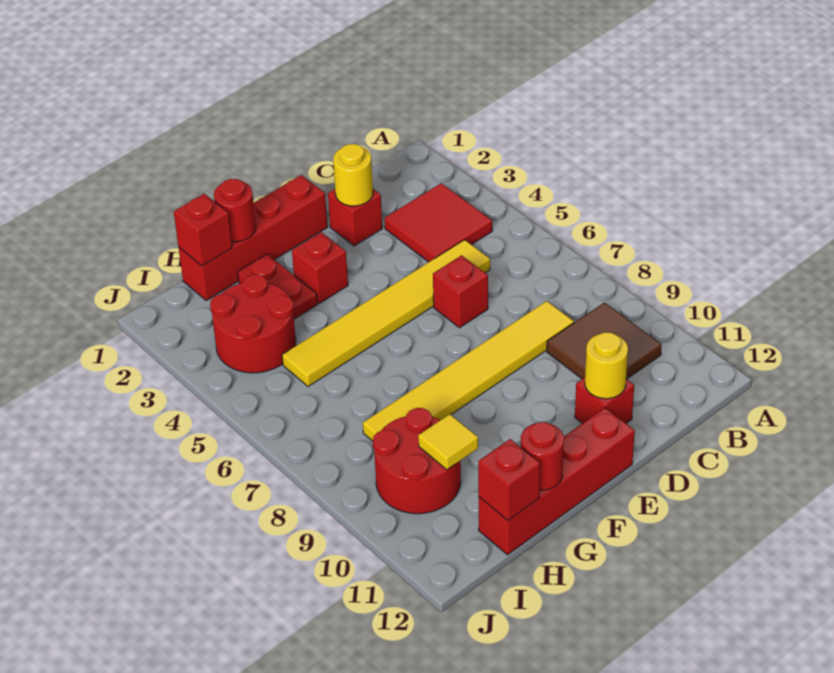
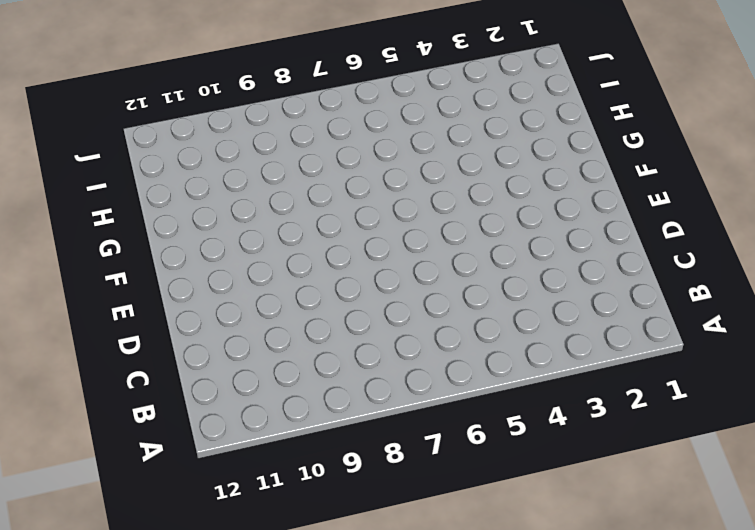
none -> red 2x2 tile [384,183,492,262]
none -> brown 2x2 tile [547,302,662,379]
none -> yellow 1x6 tile [282,240,490,387]

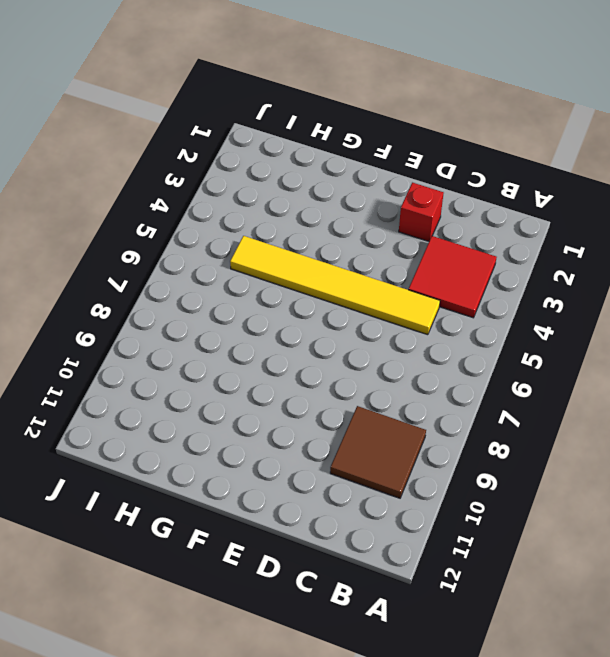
none -> yellow 1x6 tile [363,301,574,441]
none -> red 1x1 brick [433,255,488,328]
none -> red 1x1 brick [575,377,634,423]

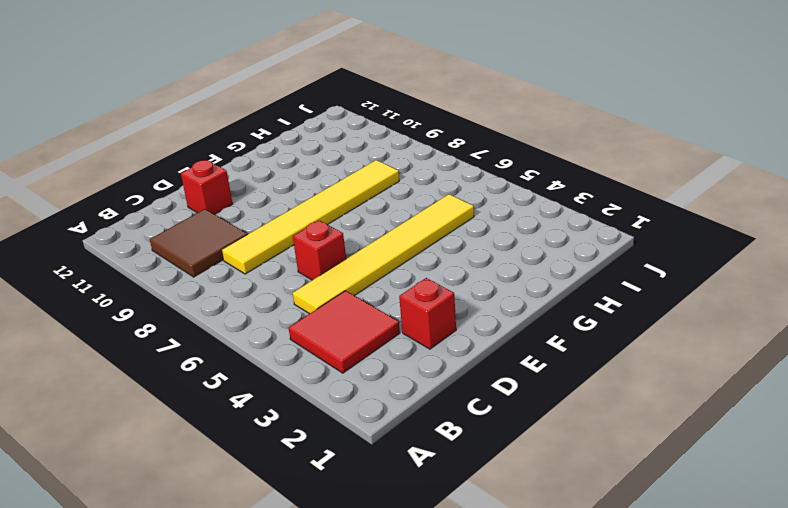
none -> red 1x4 brick [178,175,328,301]
none -> red 1x4 brick [478,408,635,555]
none -> red 1x1 brick [292,232,348,303]

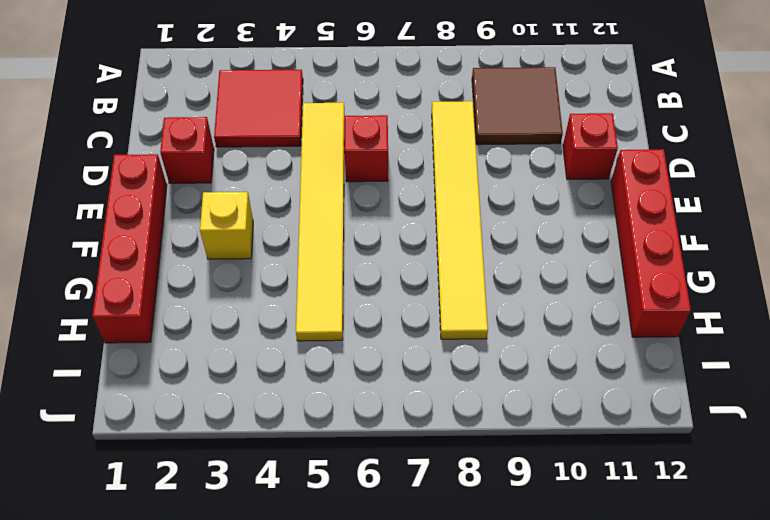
yellow 1x1 brick [200,192,253,259] -> red 1x1 brick [292,232,348,303]
none -> red 1x2 plate [238,254,317,319]
none -> red 2x2 round brick [210,274,296,373]
none -> red 2x2 round brick [373,408,461,514]

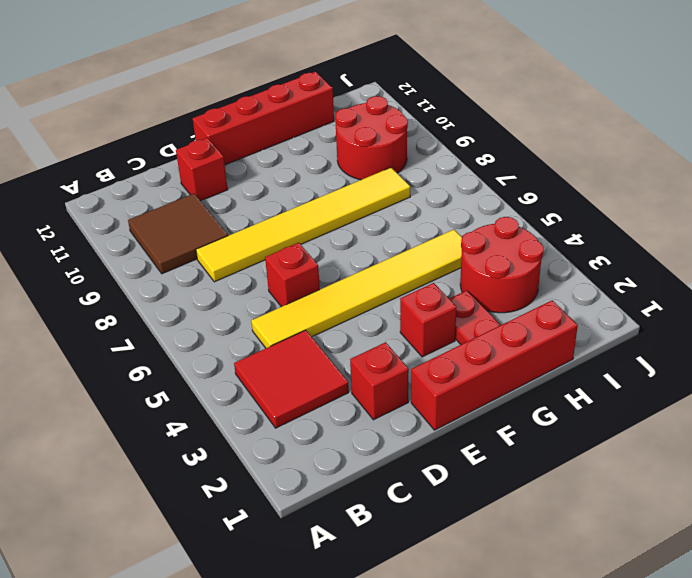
none -> yellow 1x1 round brick [333,144,373,206]
none -> yellow 1x1 round brick [585,332,628,399]
none -> red 1x1 round brick [214,179,256,242]

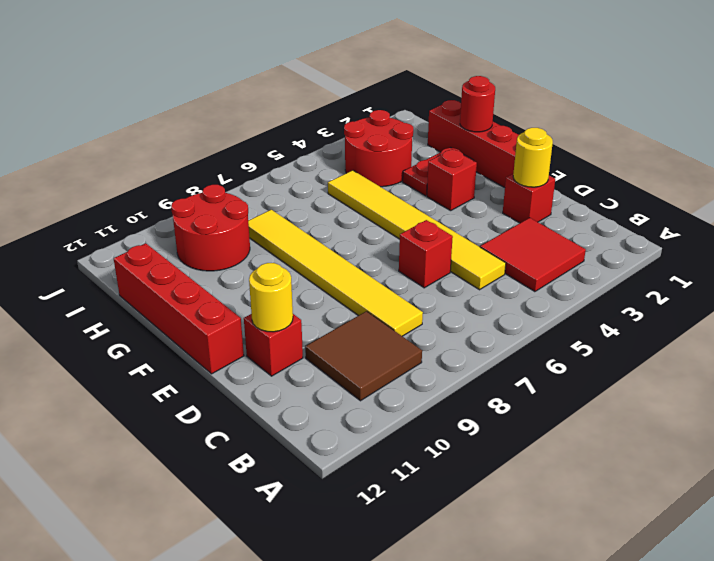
none -> red 1x1 round brick [521,422,564,490]
none -> red 1x1 brick [174,194,232,266]
none -> yellow 1x1 tile [418,414,478,470]

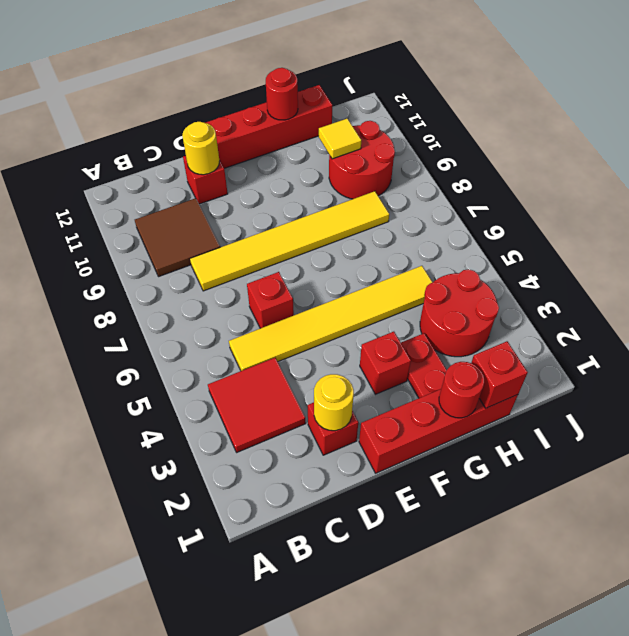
none -> red 1x1 brick [478,439,540,520]

